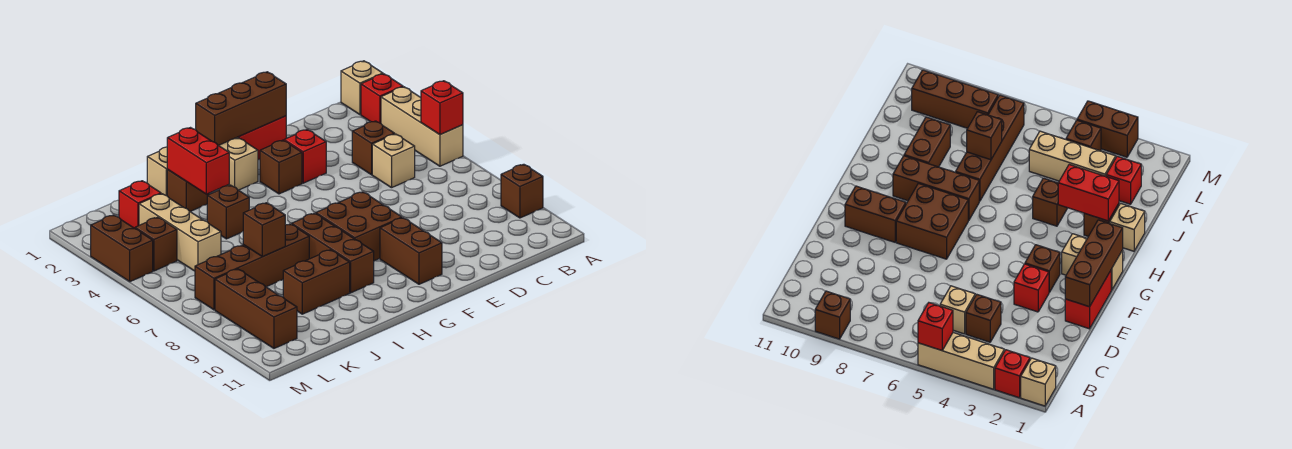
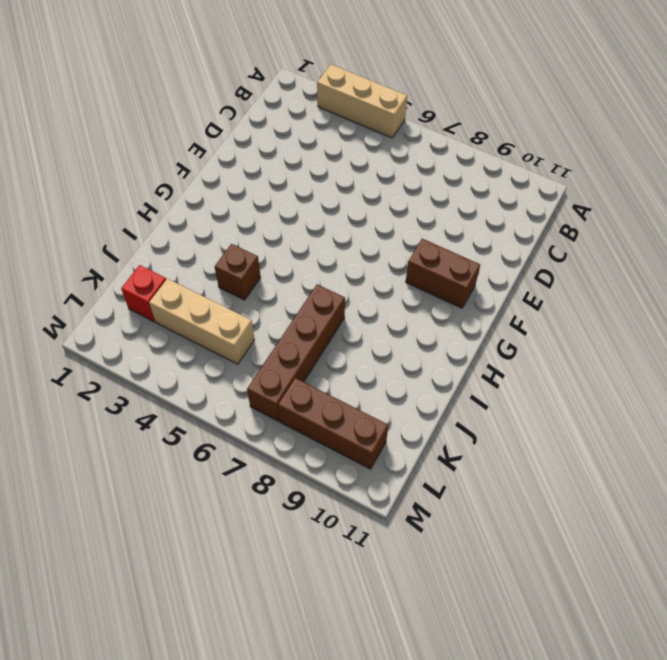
none -> tan 1x1 brick [341,61,383,115]
none -> red 1x1 brick [361,74,403,123]
none -> brown 1x1 brick [501,164,543,218]

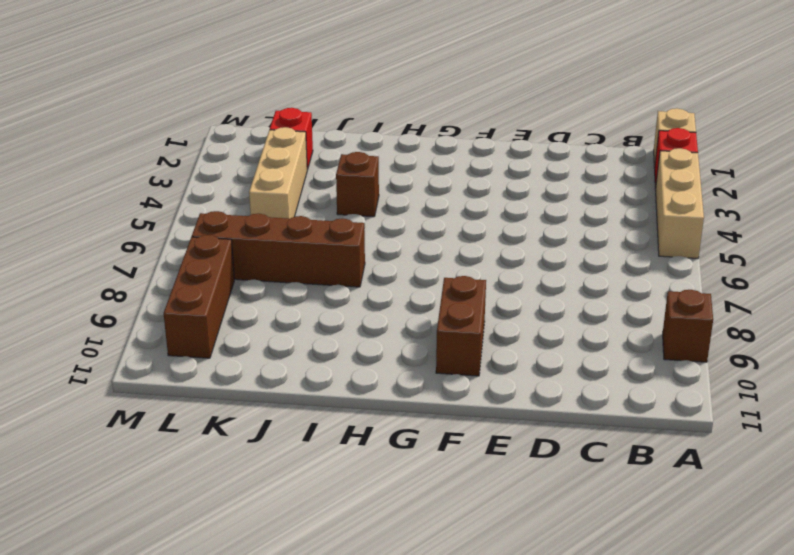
none -> brown 1x1 brick [352,121,395,175]
none -> tan 1x1 brick [372,134,415,188]
none -> red 1x2 brick [238,116,286,160]

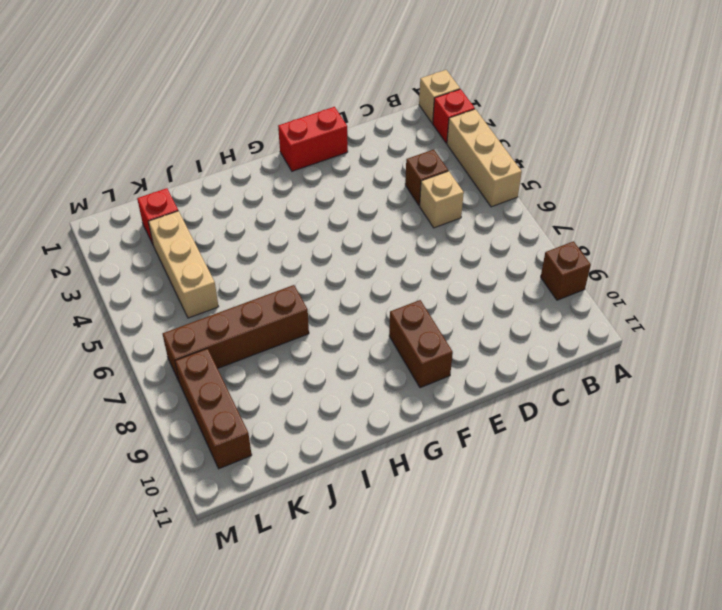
none -> red 1x1 brick [284,130,326,183]
none -> brown 1x1 brick [260,140,302,194]
none -> brown 2x2 brick [316,192,402,261]

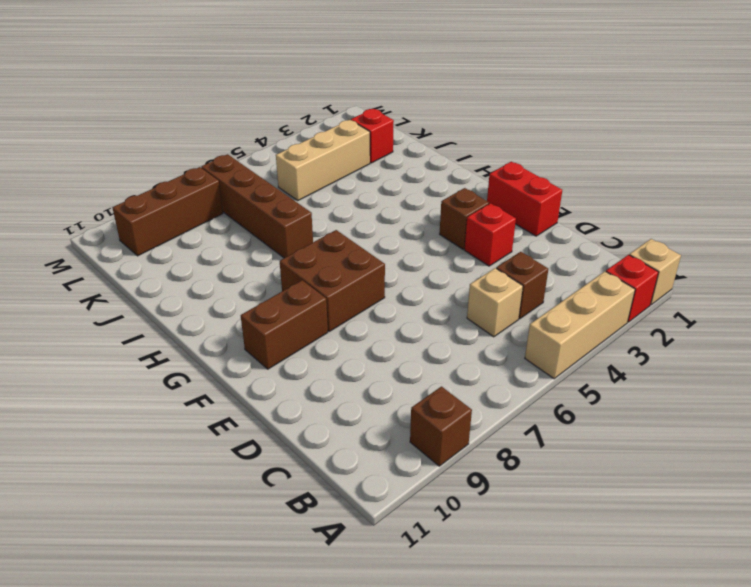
none -> tan 1x2 brick [219,137,258,190]
none -> brown 1x3 brick [292,213,374,293]
none -> tan 1x1 brick [147,147,168,196]

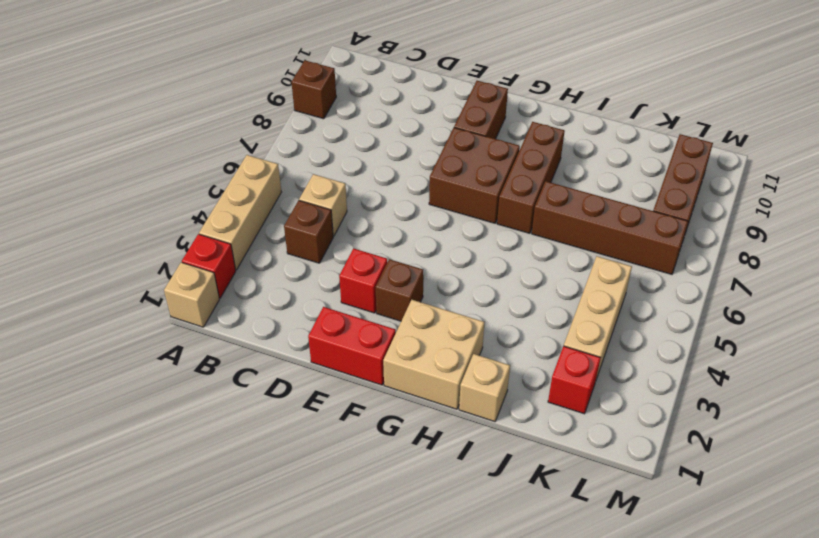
tan 2x2 brick [383,300,485,409] -> tan 1x2 brick [219,137,258,190]
none -> brown 1x1 brick [167,170,209,211]
none -> brown 1x1 brick [207,185,249,239]
none -> brown 1x2 brick [283,250,350,314]

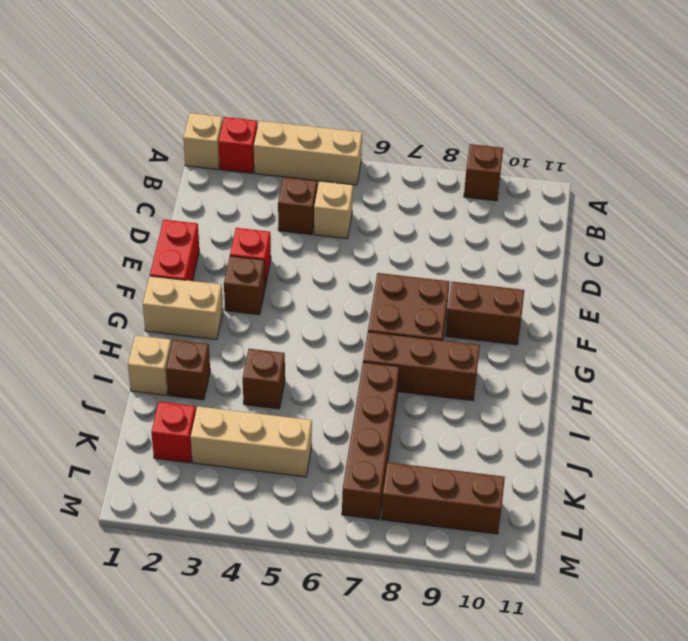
none -> brown 1x2 brick [283,250,350,314]
none -> brown 1x1 brick [135,217,177,271]
none -> brown 1x2 brick [91,215,153,282]

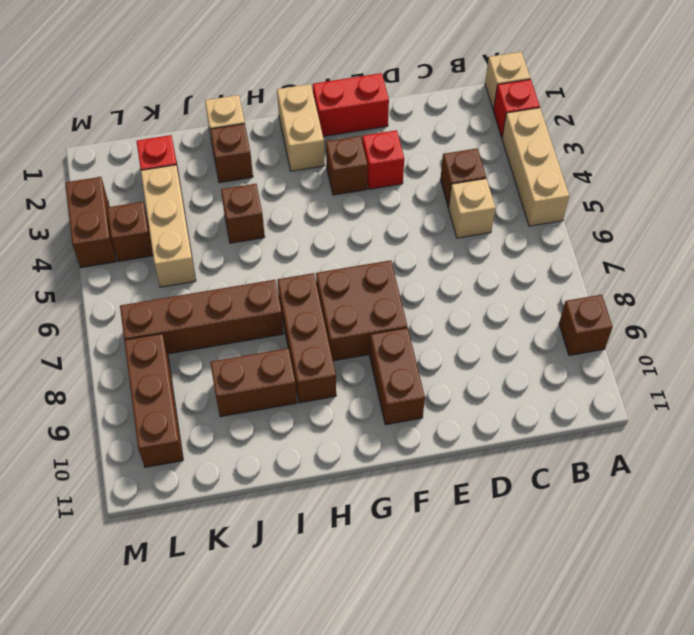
none -> red 1x1 brick [421,81,463,135]
none -> brown 1x3 brick [196,72,286,145]
none -> red 1x2 brick [167,128,229,194]

